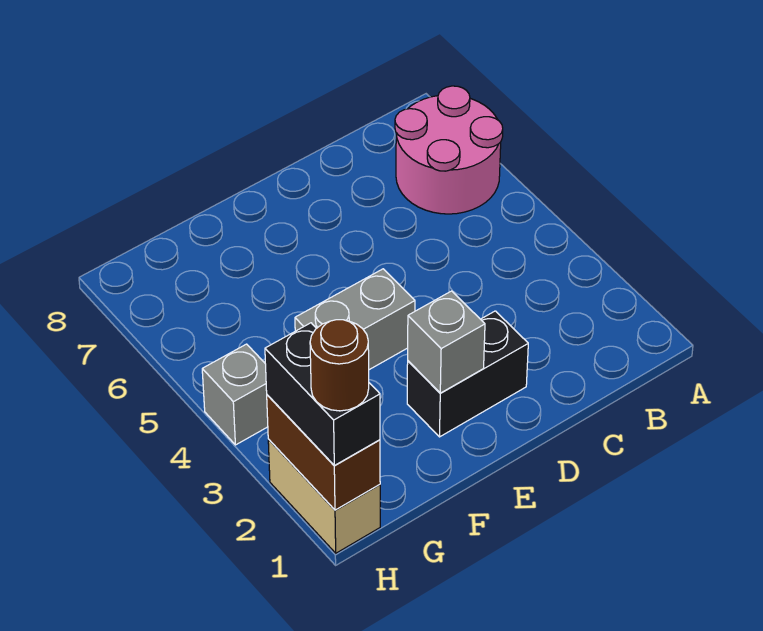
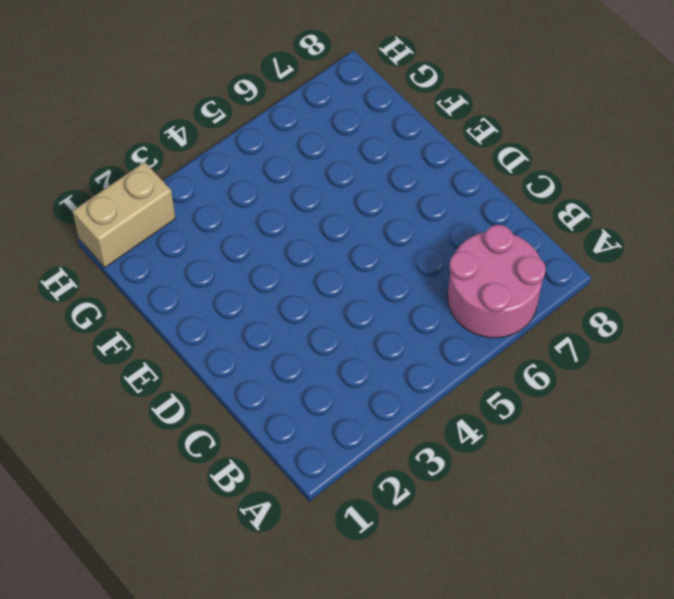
none -> black 1x2 brick [407,311,528,437]
none -> grey 1x2 brick [295,269,415,370]

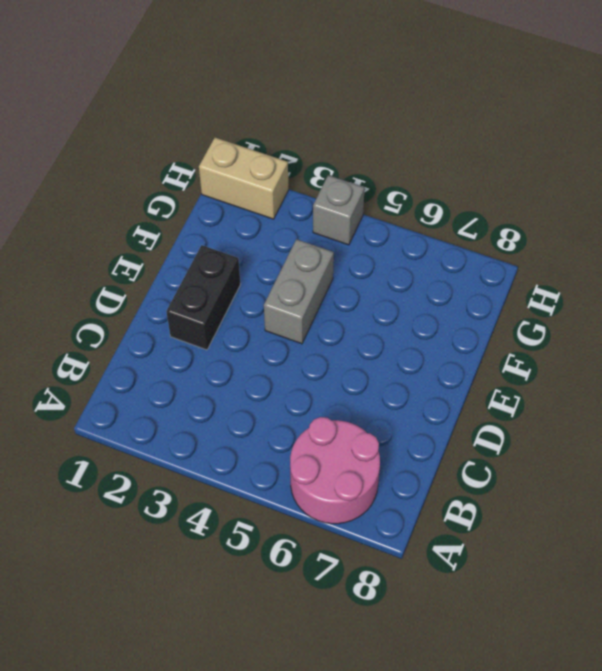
none -> grey 1x1 brick [408,291,485,393]
none -> brown 1x2 brick [267,395,380,510]

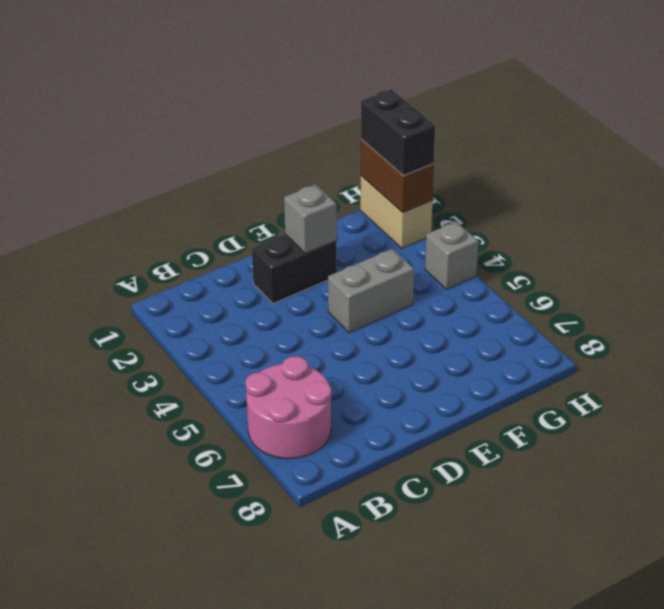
none -> brown 1x1 round brick [310,320,369,411]

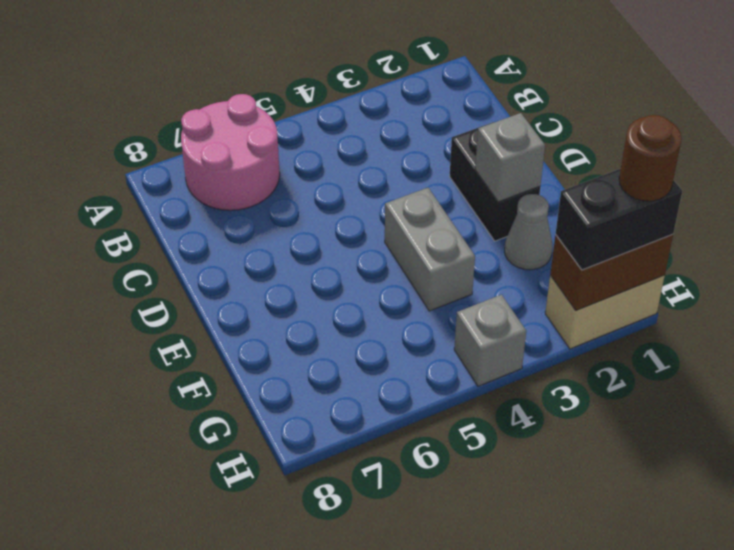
grey 1x1 cone [505,194,553,270] -> none

